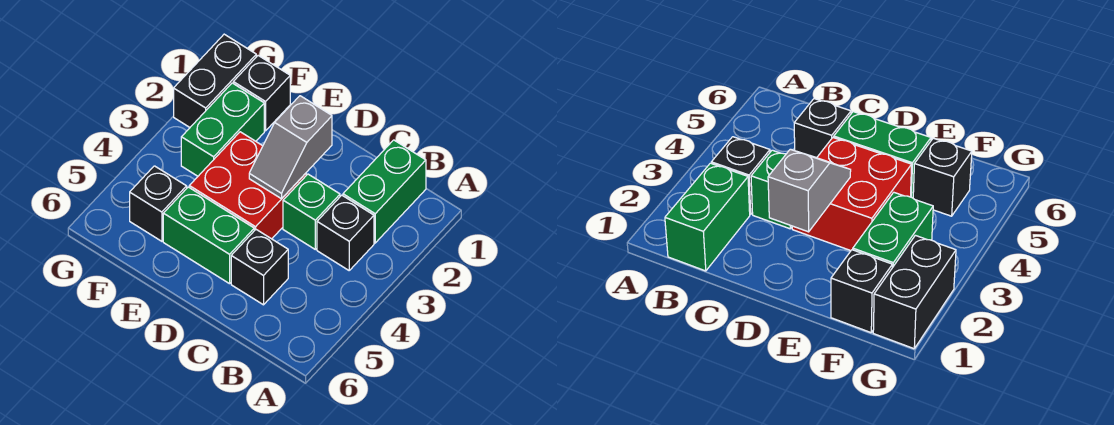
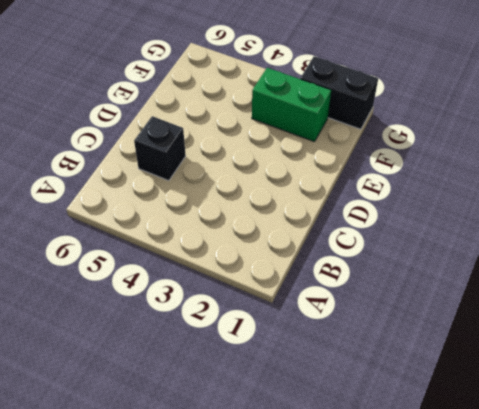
none -> green 1x2 brick [343,140,426,243]
none -> black 1x1 brick [317,195,374,270]

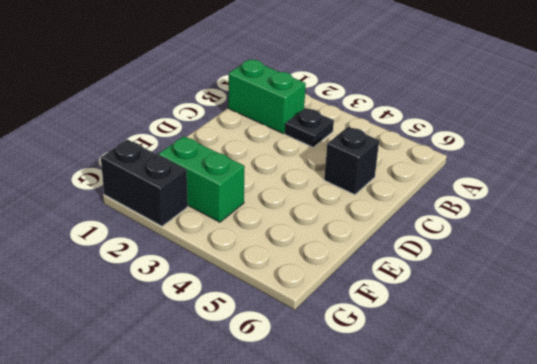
black 1x1 plate [285,108,334,147] -> black 1x1 brick [317,195,374,270]
none -> green 1x1 brick [283,174,340,249]
none -> red 2x2 brick [189,132,306,239]

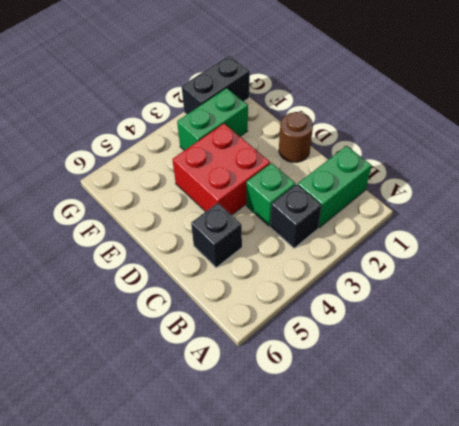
brown 1x1 round brick [279,112,313,163] -> none
none -> green 1x2 brick [163,187,254,284]
none -> black 1x1 brick [233,56,290,131]

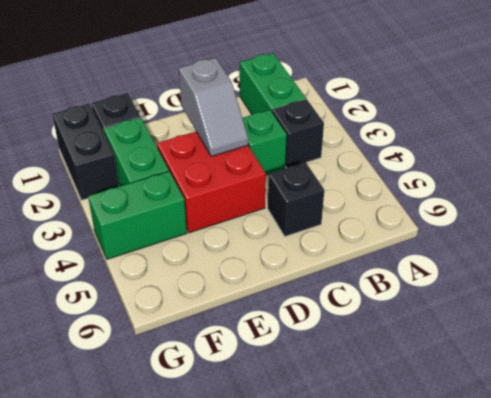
green 1x2 brick [88,171,187,259] -> green 1x2 brick moved to [163,187,254,284]
none -> black 1x1 brick [130,166,187,241]

